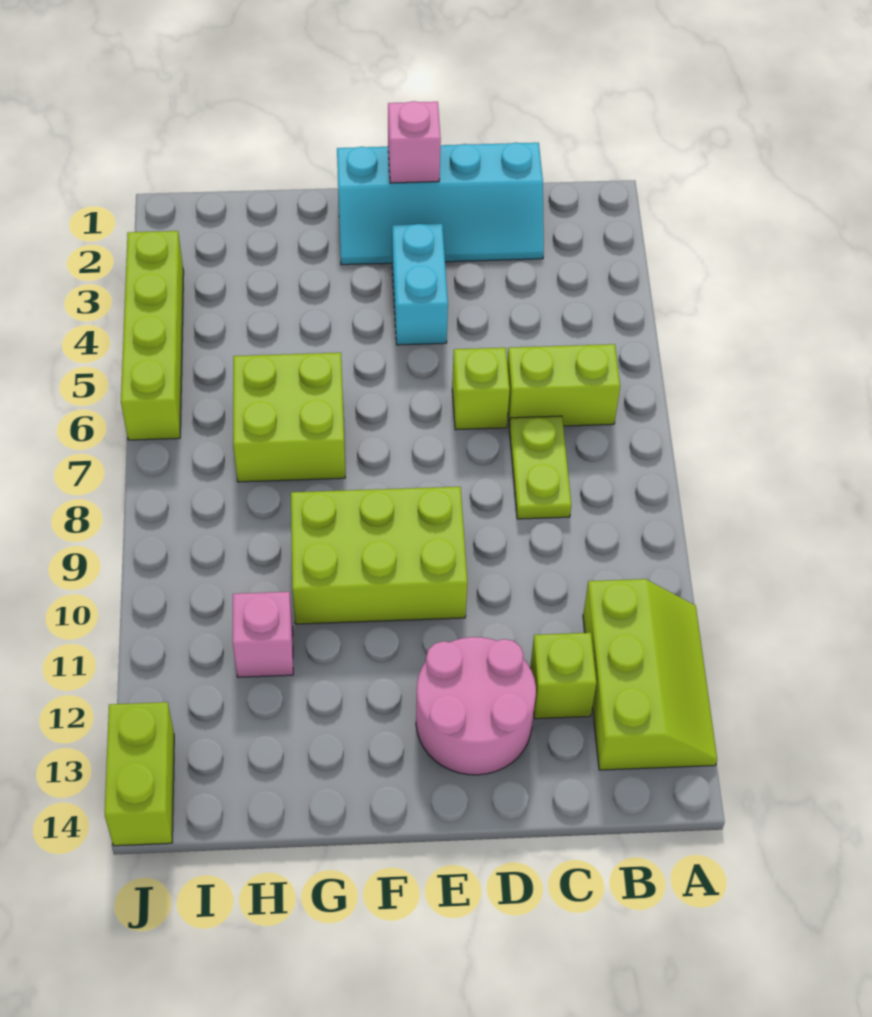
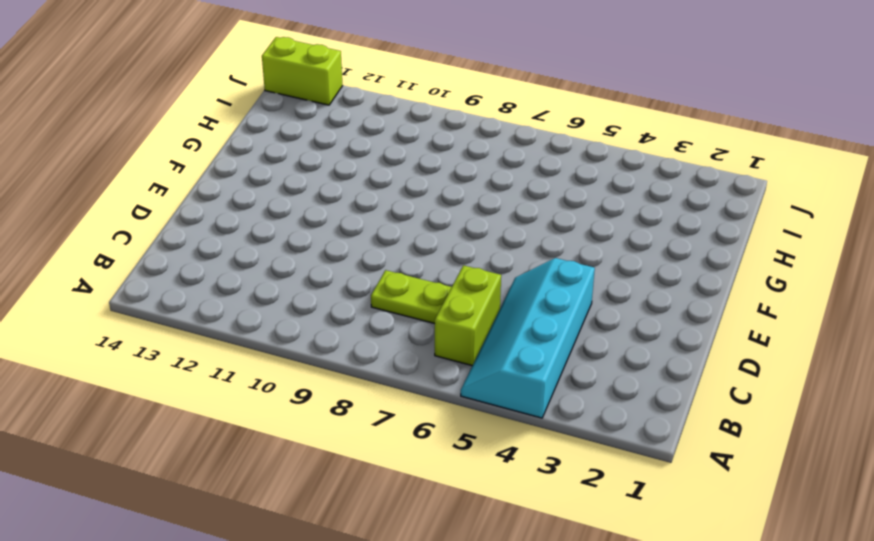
cyan 2x4 slope [461,258,595,418] -> cyan 2x4 slope moved to [337,143,544,265]
none -> lime 2x3 slope [583,579,717,770]
none -> lime 1x1 brick [530,633,596,719]
none -> lime 1x1 brick [452,348,510,430]

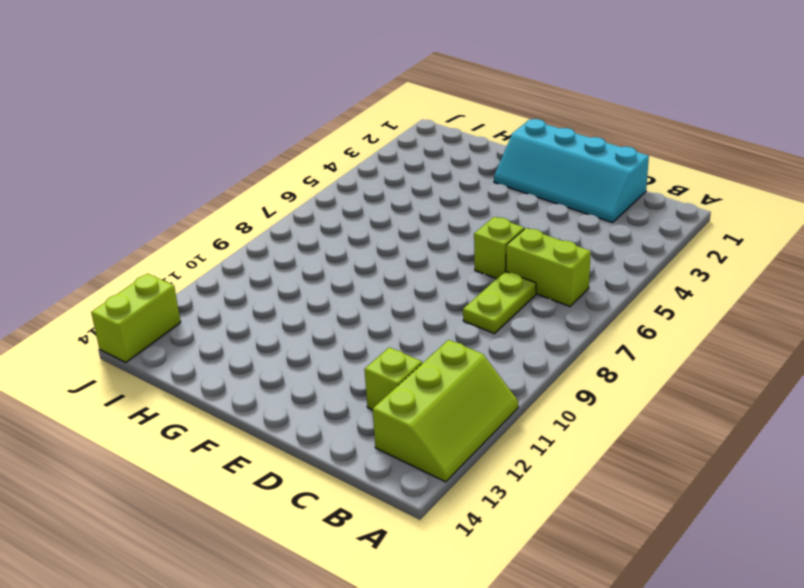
none -> pink 2x2 round brick [416,637,536,775]
none -> cyan 1x2 brick [392,224,448,345]
none -> lime 2x3 brick [291,487,467,624]

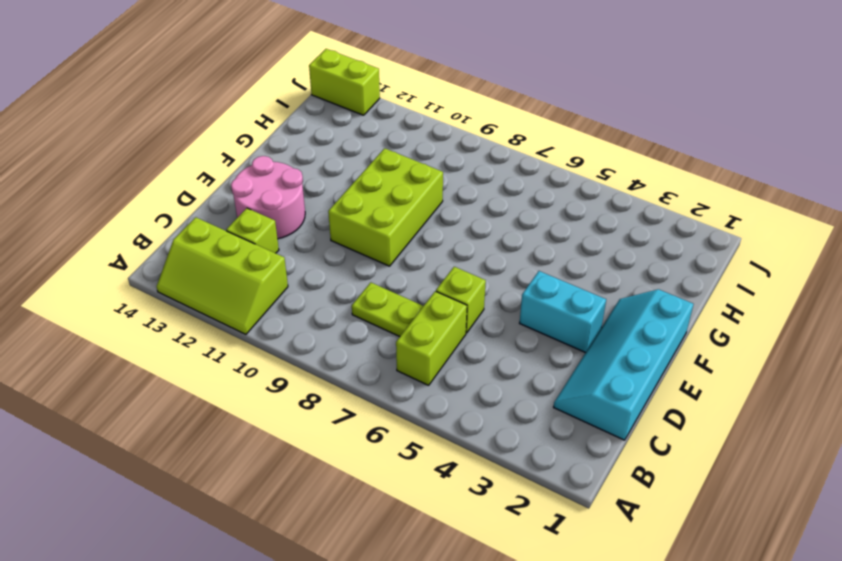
none -> lime 2x2 brick [233,353,345,482]
none -> pink 1x1 brick [233,592,293,677]
none -> lime 1x4 brick [121,231,184,440]

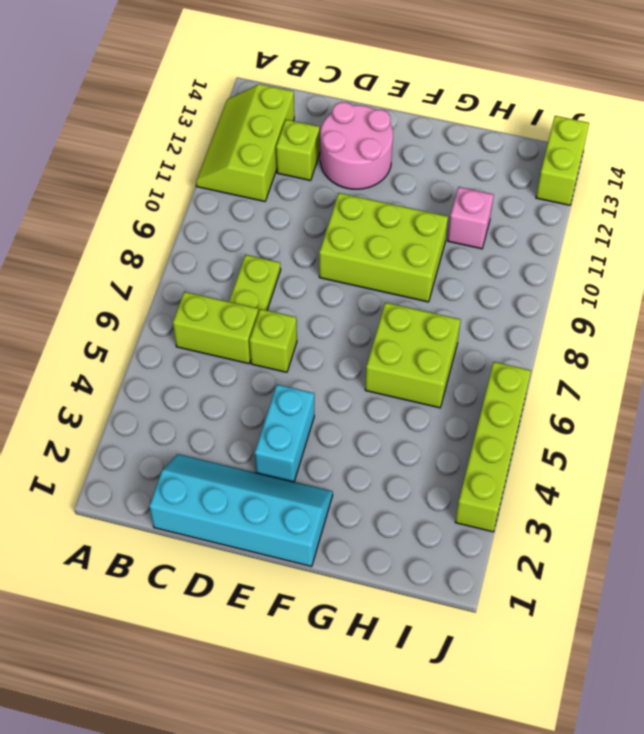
none -> pink 1x1 brick [388,101,441,183]

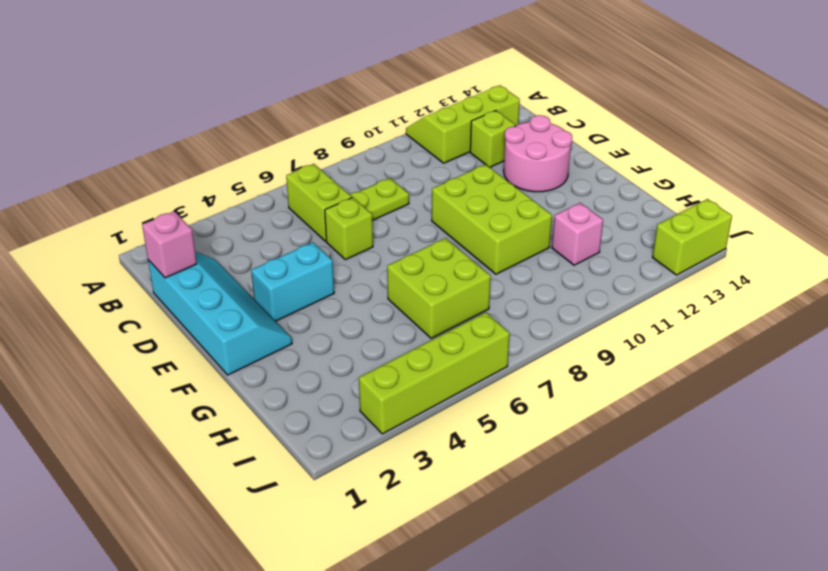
pink 1x1 brick [142,211,197,278] -> pink 1x1 brick moved to [388,101,441,183]

